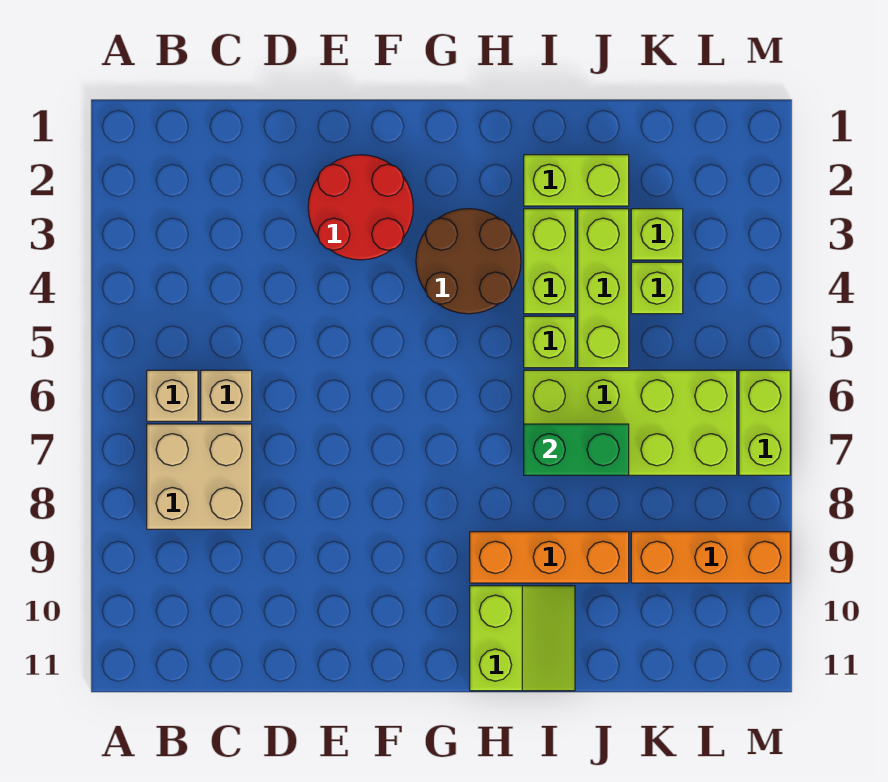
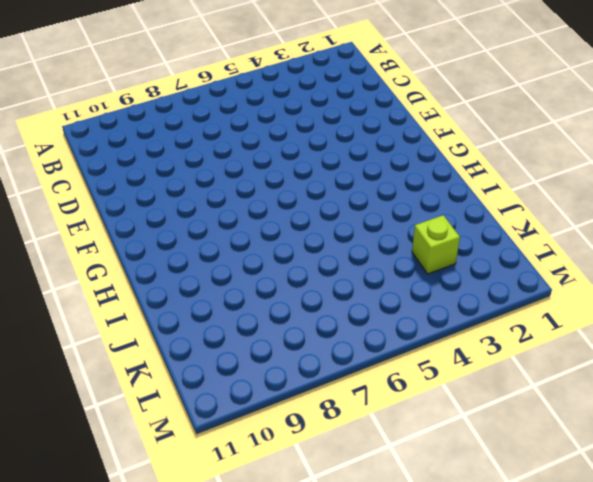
none -> tan 1x1 brick [147,370,198,421]
none -> tan 2x2 brick [147,424,252,529]
none -> tan 1x1 brick [201,370,252,421]

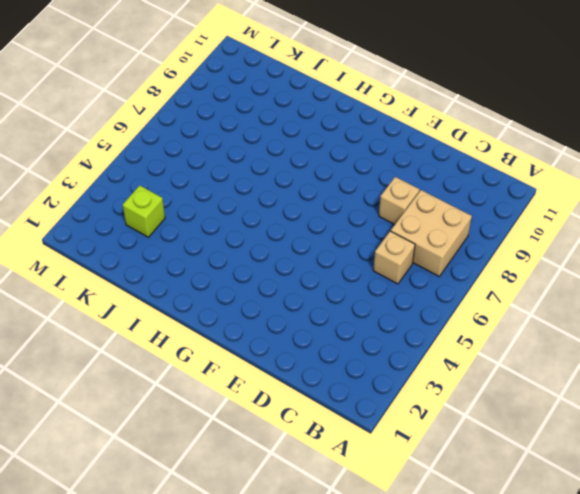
tan 1x1 brick [379,177,419,225] -> tan 1x1 brick moved to [147,370,198,421]
none -> red 2x2 round brick [308,155,413,260]
none -> brown 2x2 round brick [416,209,521,314]
none -> orange 1x3 brick [470,532,629,583]

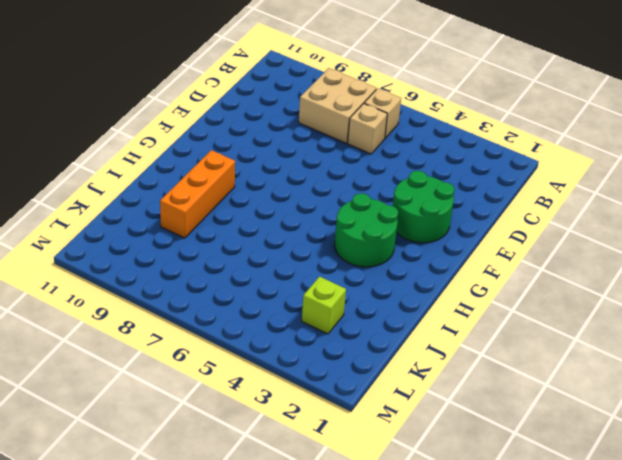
green 2x2 round brick [393,171,454,243] -> red 2x2 round brick [308,155,413,260]
green 2x2 round brick [335,193,398,267] -> brown 2x2 round brick [416,209,521,314]
none -> lime 2x2 slope [470,586,575,691]
none -> lime 1x2 brick [524,155,629,206]
none -> lime 1x2 brick [524,209,575,314]

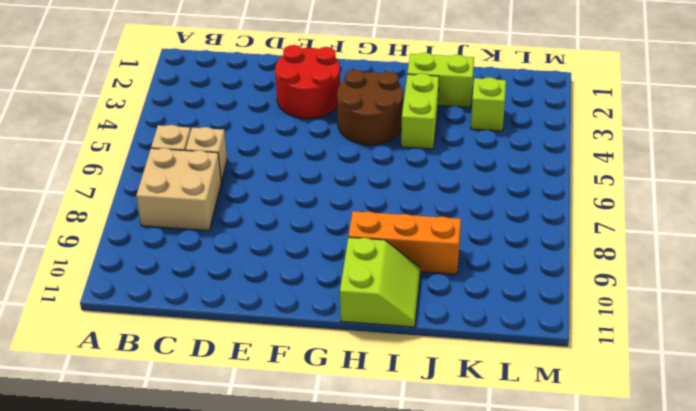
none -> lime 1x1 brick [524,316,575,368]
none -> lime 2x4 brick [524,370,737,475]
none -> lime 1x3 brick [578,209,629,368]

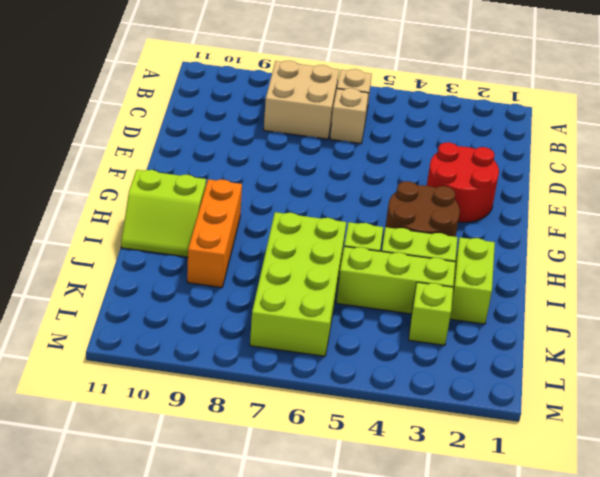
none -> lime 1x1 brick [631,262,683,314]
none -> orange 1x3 brick [631,532,790,583]
none -> lime 1x2 brick [739,370,790,475]

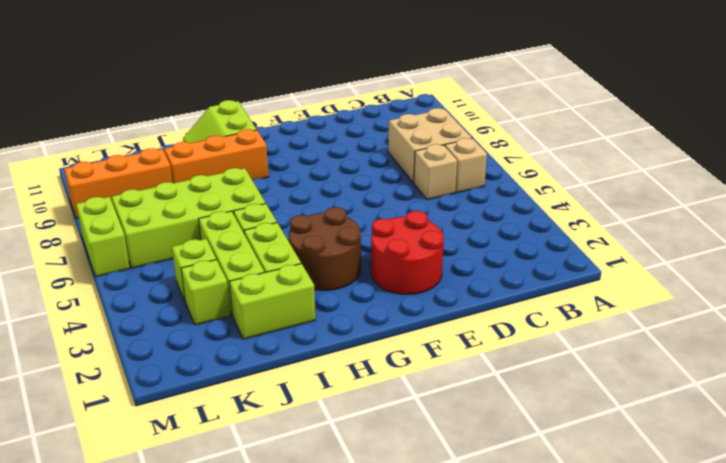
none -> green 1x2 brick [524,424,629,475]

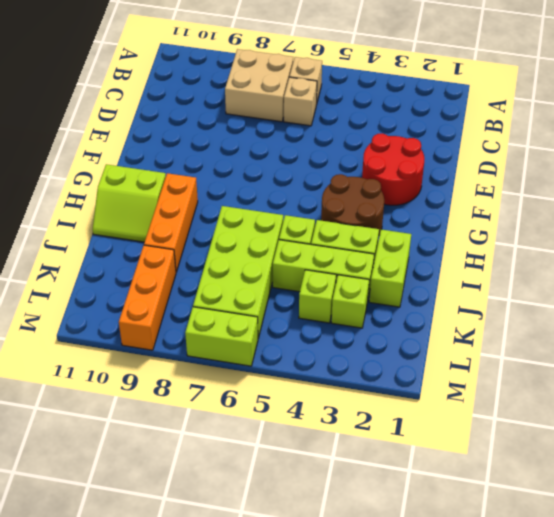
none -> green 1x2 brick [524,424,629,475]

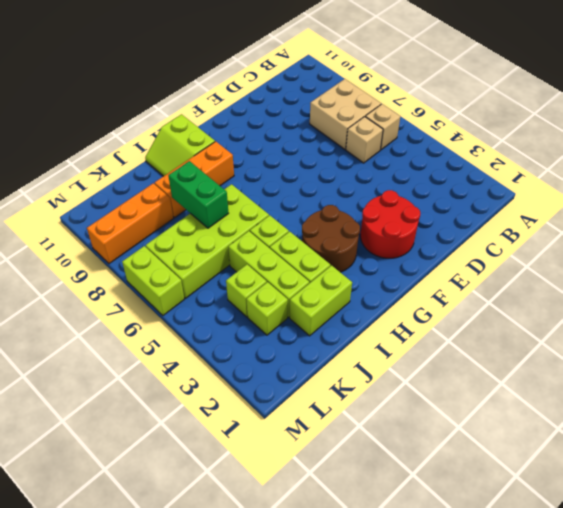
green 1x2 brick [168,161,229,228] -> green 1x2 brick turned to [524,424,629,475]

